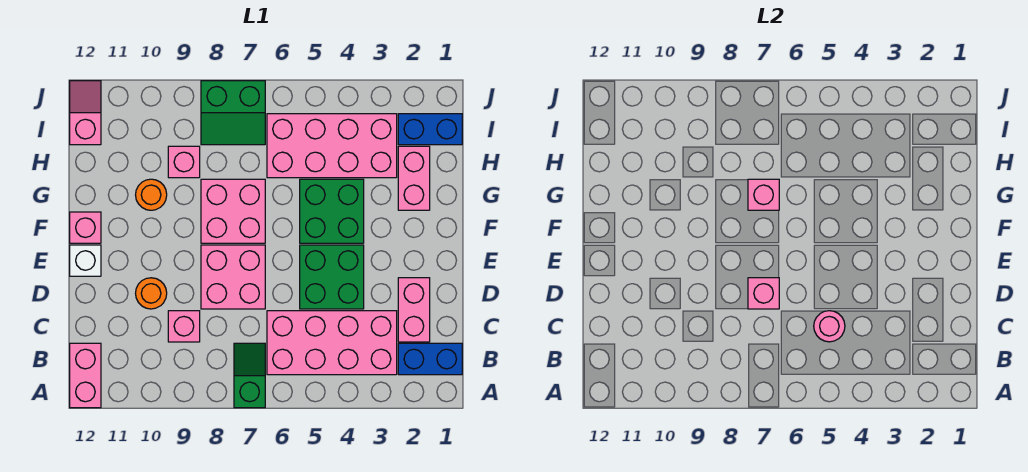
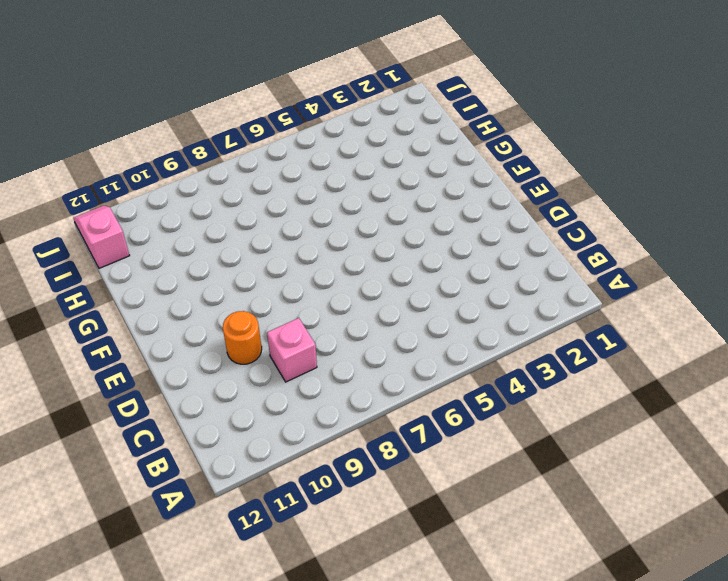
none -> green 1x2 slope [234,343,265,408]
none -> pink 1x2 brick [70,343,101,408]
none -> blue 1x2 brick [398,343,462,375]

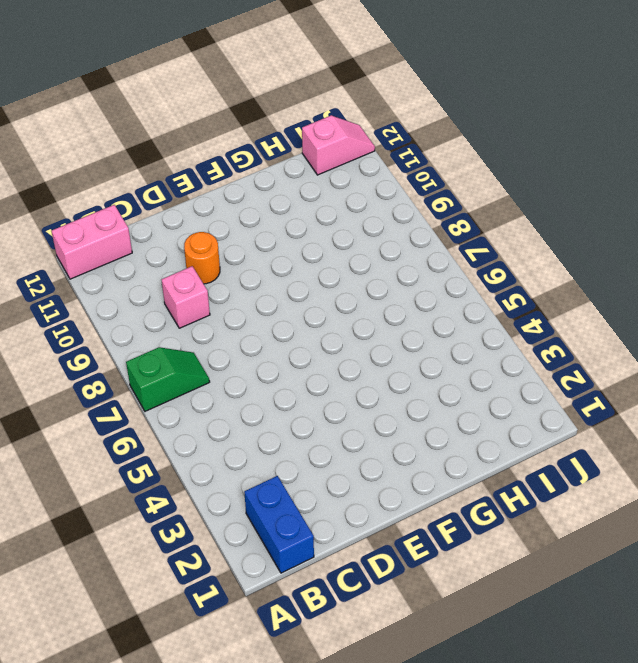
none -> pink 2x4 brick [267,311,397,375]
none -> pink 1x2 brick [398,278,430,342]
none -> green 2x2 brick [300,245,364,309]

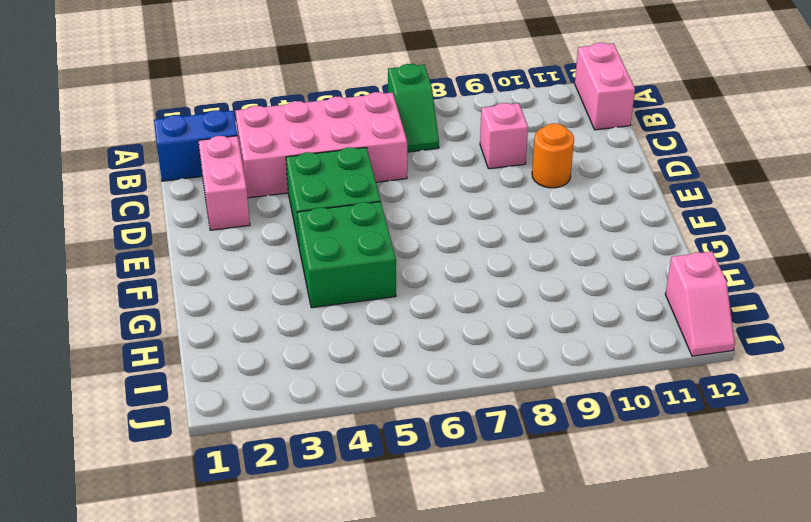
none -> pink 2x2 brick [201,245,265,309]
none -> white 1x1 brick [70,245,101,276]
none -> pink 2x2 brick [201,179,265,243]

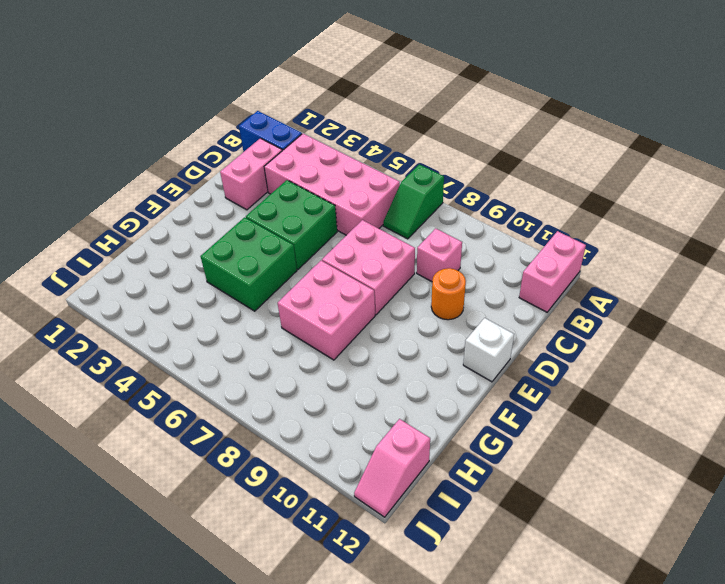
none -> pink 1x1 brick [70,212,101,243]
none -> pink 1x2 brick [398,146,430,210]
none -> orange 1x1 round brick [136,179,167,210]

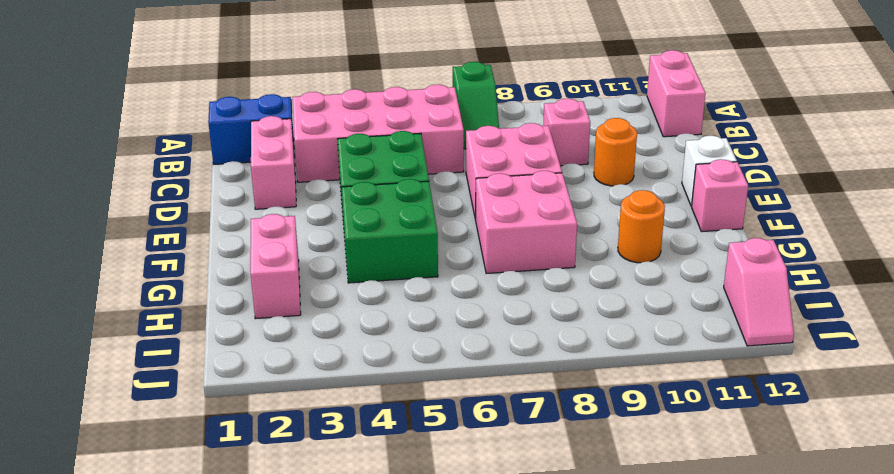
none -> pink 2x4 brick [267,114,397,178]
none -> pink 1x1 brick [168,146,200,178]
none -> blue 1x2 brick [398,114,462,145]

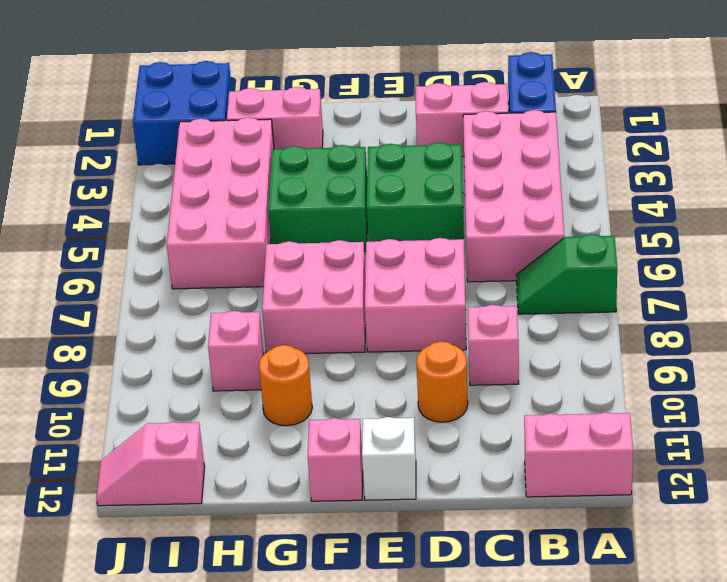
blue 2x2 brick [133,61,232,165] -> blue 1x2 brick [398,114,462,145]
none -> green 2x2 slope [201,81,265,145]
none -> pink 1x1 round brick [814,311,845,342]
none -> pink 1x1 brick [748,278,779,309]

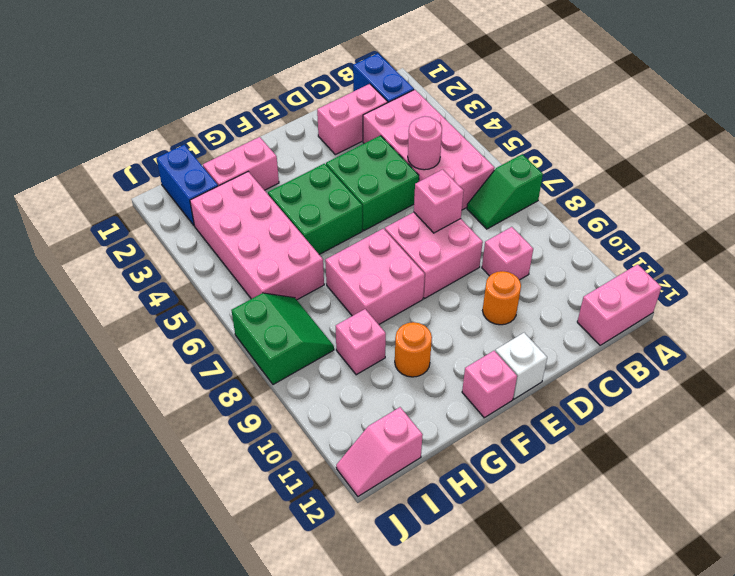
none -> pink 1x1 brick [748,179,779,210]

